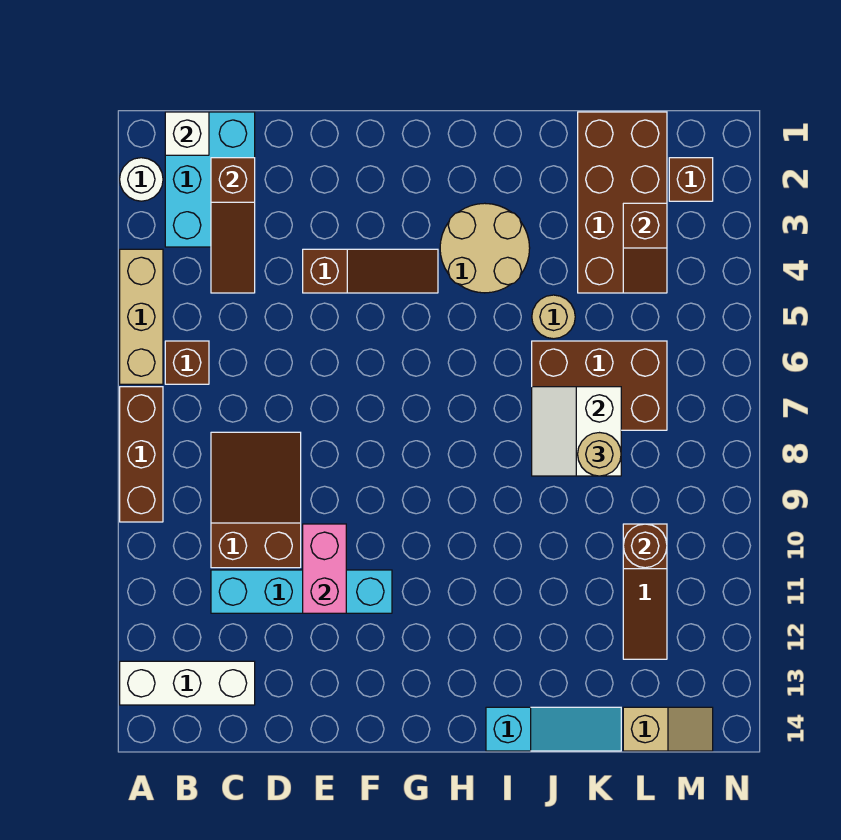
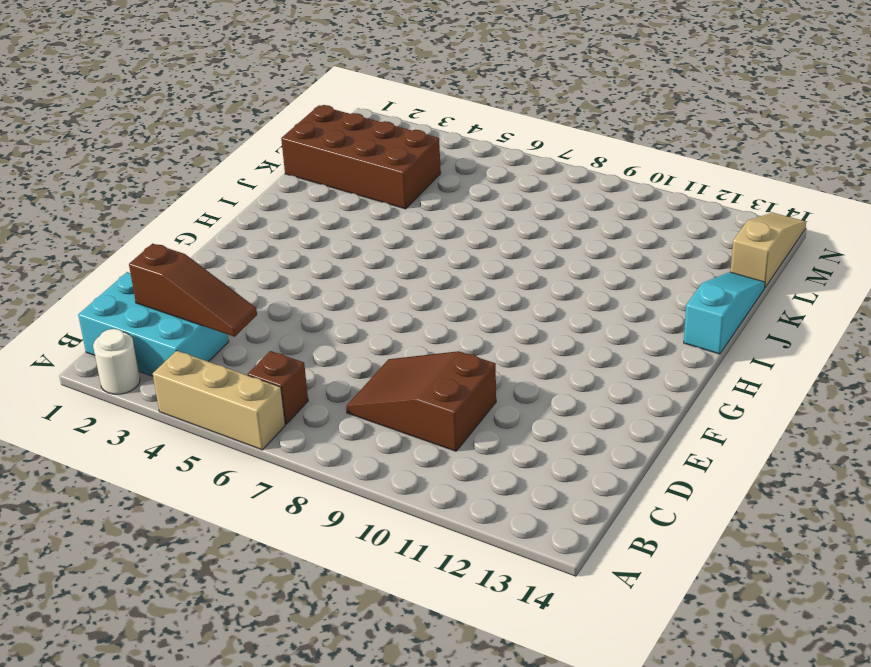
tan 1x3 slope [731,213,806,287] -> tan 1x2 slope [623,707,713,751]
none -> brown 1x3 brick [120,387,163,522]
none -> white 1x3 brick [120,661,255,705]
none -> cyan 1x4 brick [211,570,392,613]

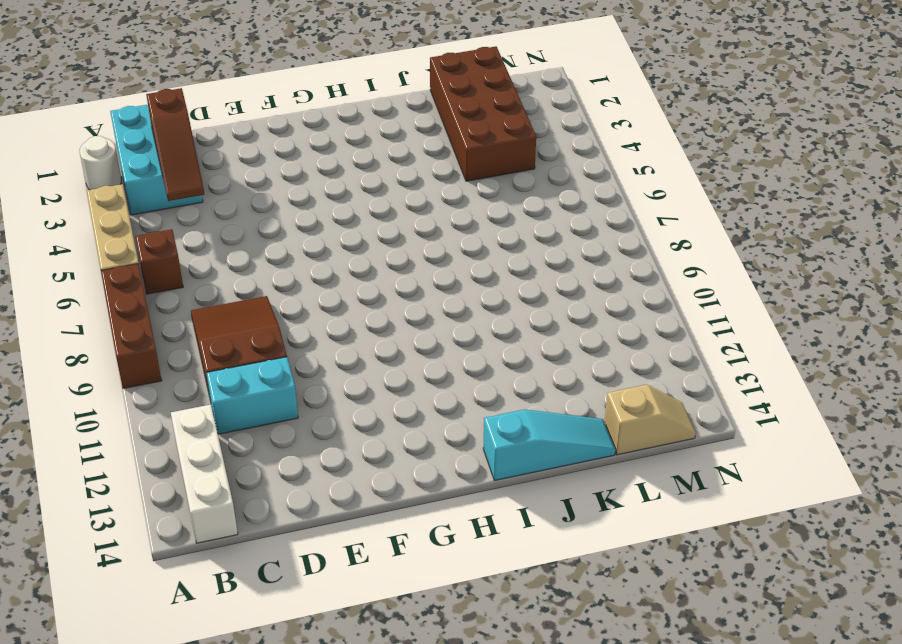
white 1x3 brick [171,405,238,543] -> white 1x3 brick turned to [120,661,255,705]
cyan 1x2 brick [206,357,298,434] -> cyan 1x4 brick [211,570,392,613]
none -> brown 1x3 slope [303,249,438,293]
none -> tan 2x2 round brick [440,203,530,293]
none -> tan 1x1 round brick [532,295,575,339]

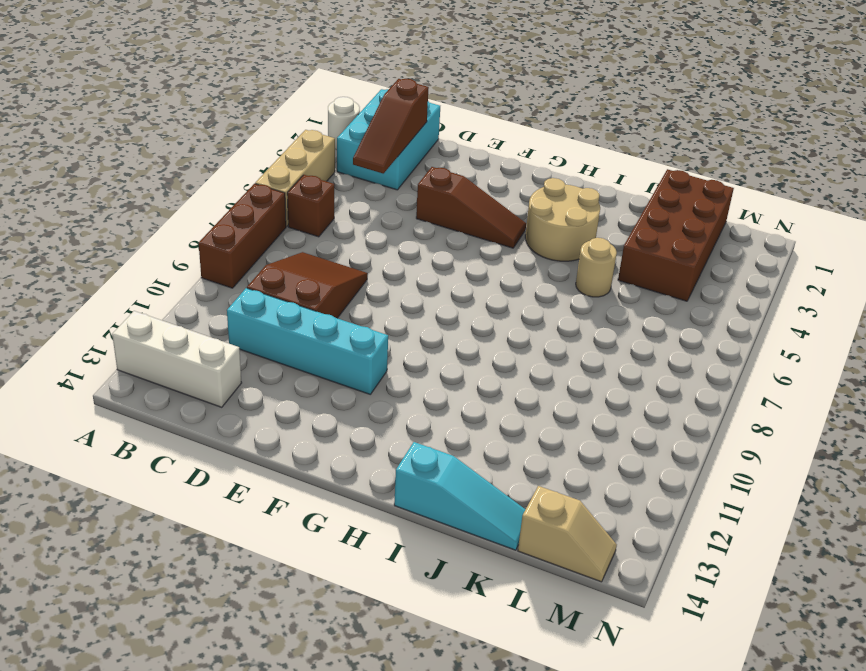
none -> brown 2x3 brick [532,341,667,430]
none -> brown 1x3 slope [623,524,667,659]
none -> brown 1x1 brick [669,158,713,201]

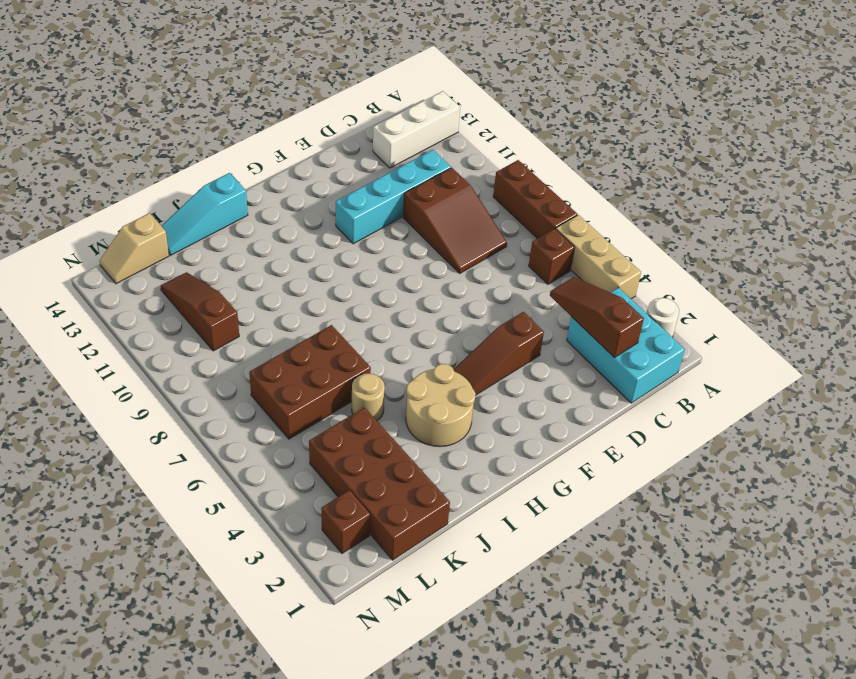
none -> white 1x1 brick [165,112,209,155]
none -> pink 1x2 brick [303,524,346,613]
none -> white 2x2 slope [532,387,621,476]

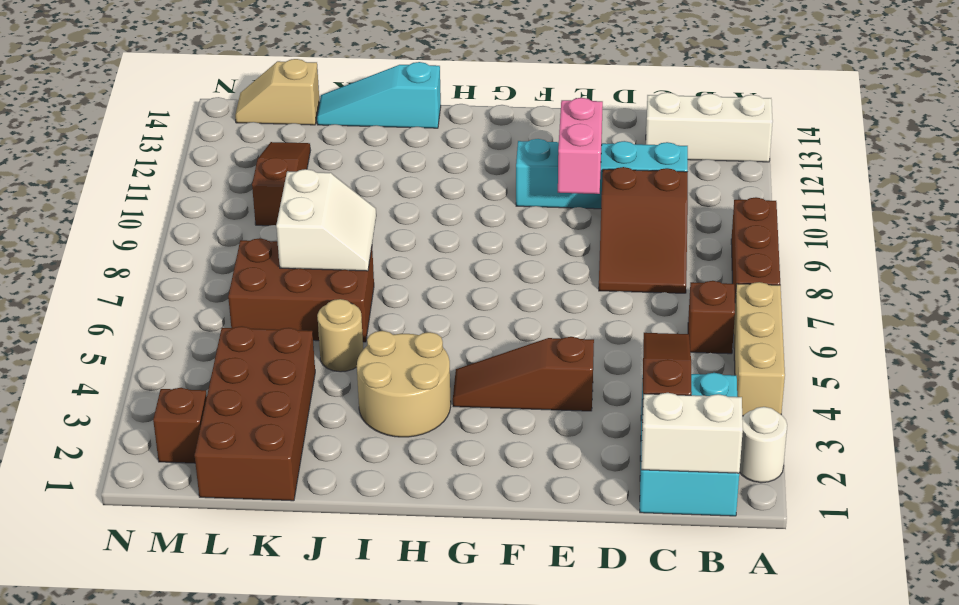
white 1x2 brick [641,393,743,473] -> white 1x1 brick [165,112,209,155]
none -> brown 1x2 slope [623,203,667,293]
none -> brown 1x1 round brick [623,524,667,568]
none -> tan 1x1 round brick [578,433,621,476]

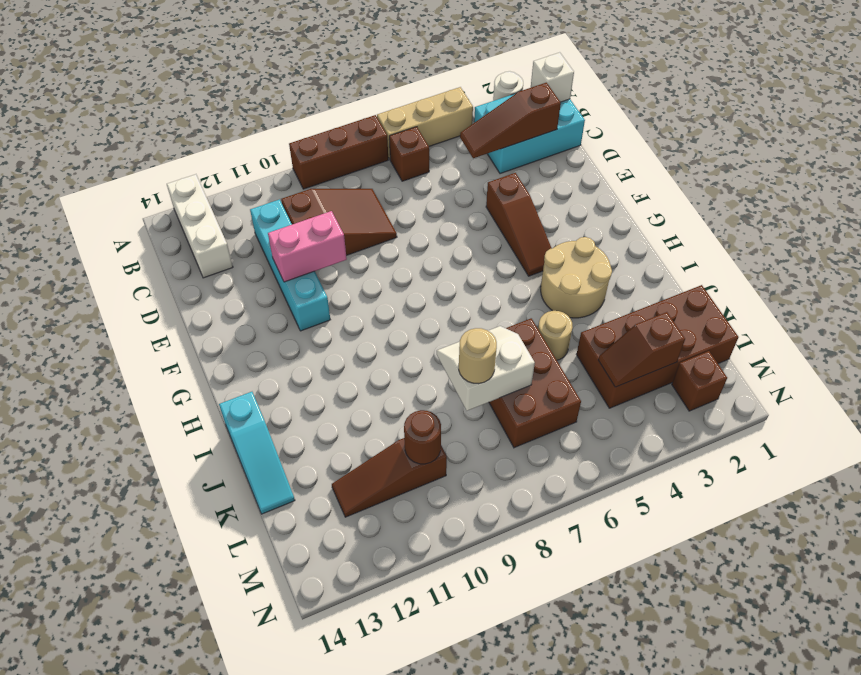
none -> tan 1x2 slope [623,707,713,751]

